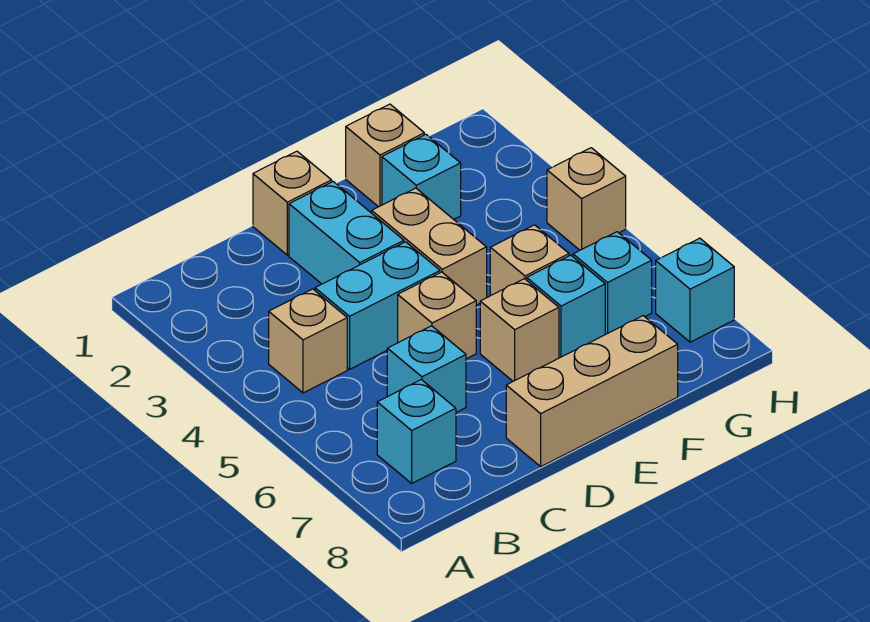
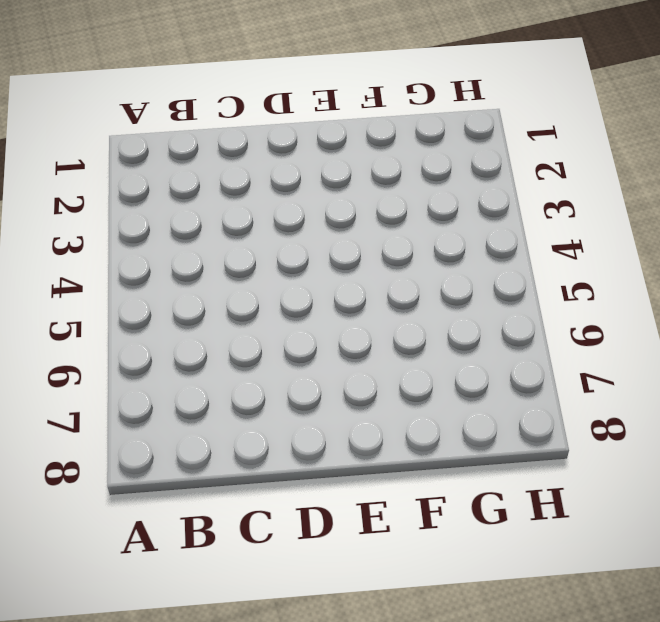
none -> tan 1x1 brick [269,289,347,393]
none -> cyan 1x1 brick [377,380,456,483]
none -> cyan 1x2 brick [315,242,440,369]

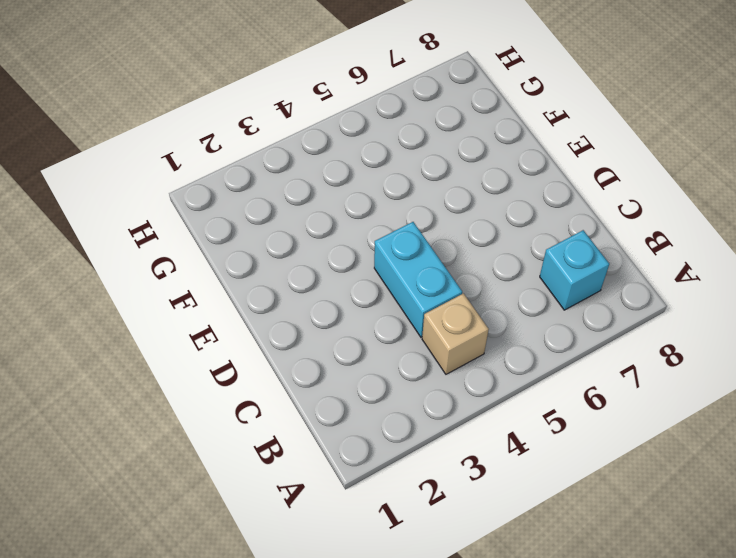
none -> cyan 1x1 brick [387,326,466,412]
none -> tan 1x1 brick [253,151,332,255]
none -> cyan 1x2 brick [289,182,404,284]

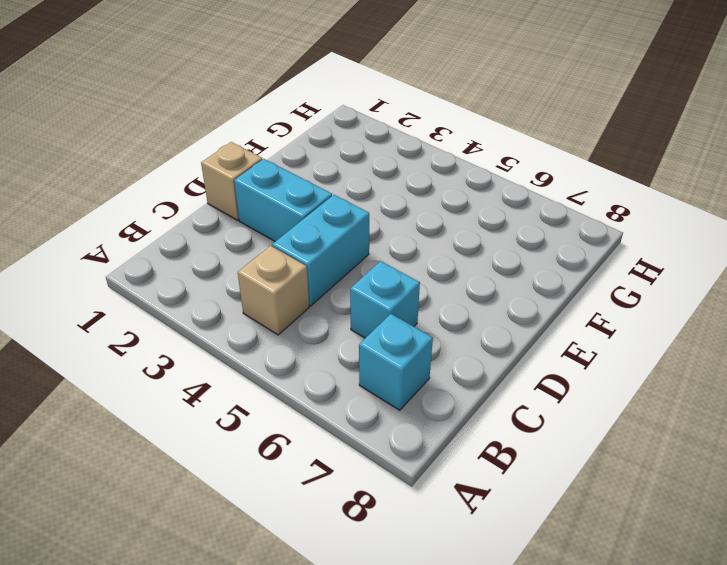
none -> tan 1x1 brick [398,272,476,359]
none -> tan 1x3 brick [506,316,678,466]
none -> tan 1x2 brick [372,188,487,305]

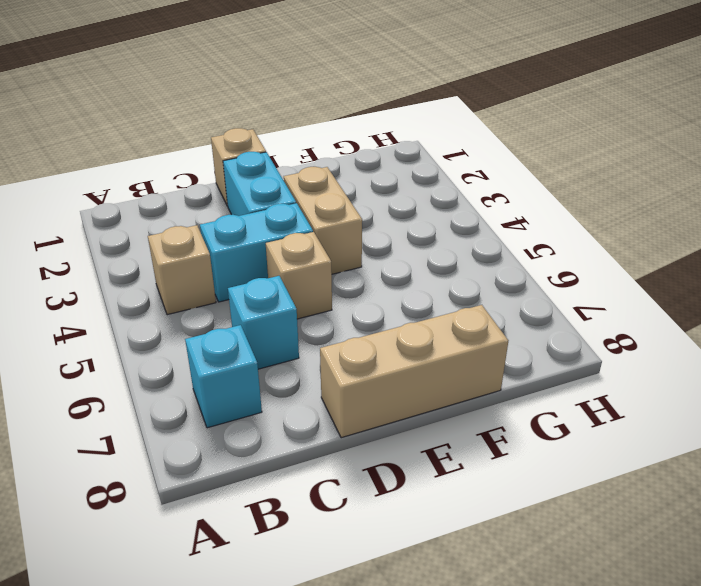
none -> tan 1x1 brick [480,279,559,381]
none -> tan 1x1 brick [346,104,424,207]
none -> cyan 1x1 brick [382,134,461,219]

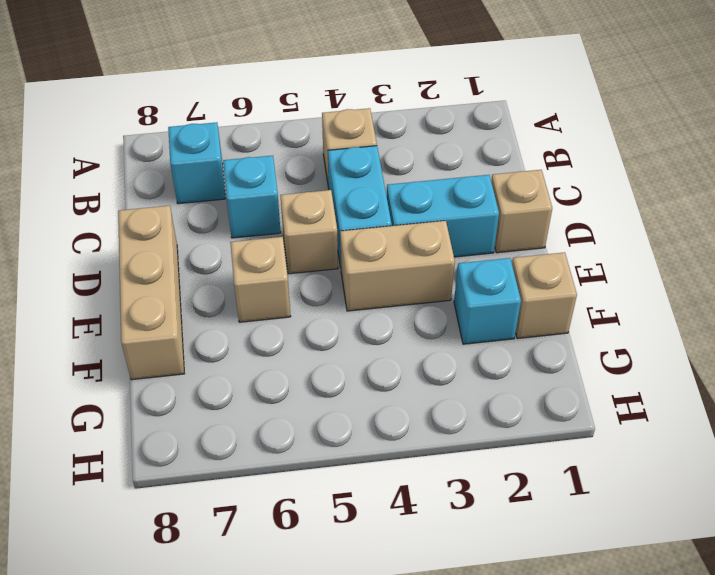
none -> tan 1x1 brick [490,225,569,296]
none -> cyan 1x1 brick [527,255,605,358]
none -> cyan 1x1 brick [573,232,652,334]

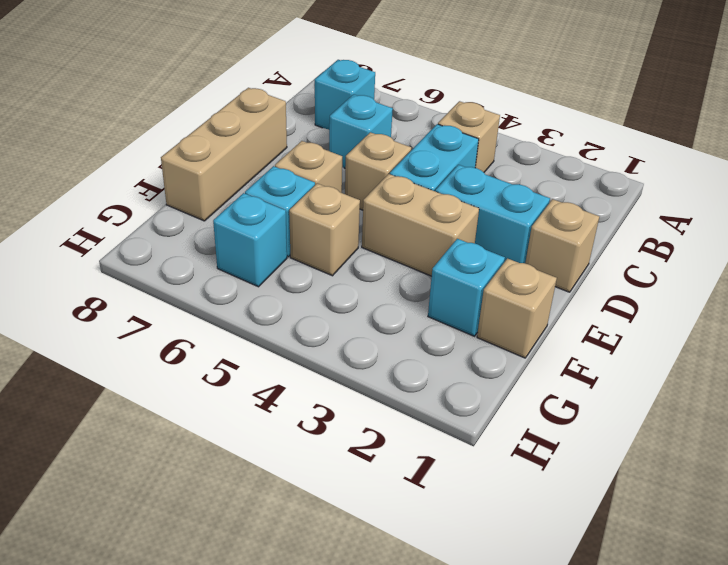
none -> tan 1x1 brick [547,148,626,250]
none -> cyan 1x1 brick [656,238,734,342]

